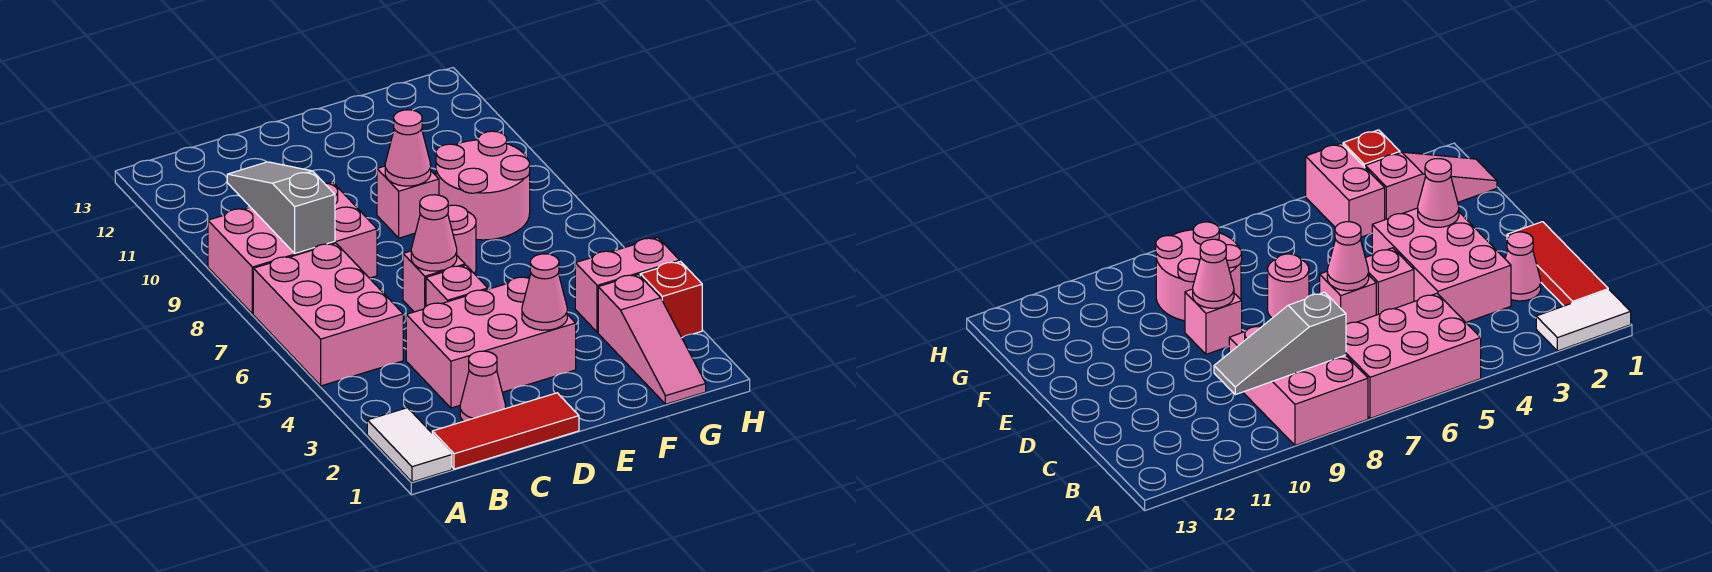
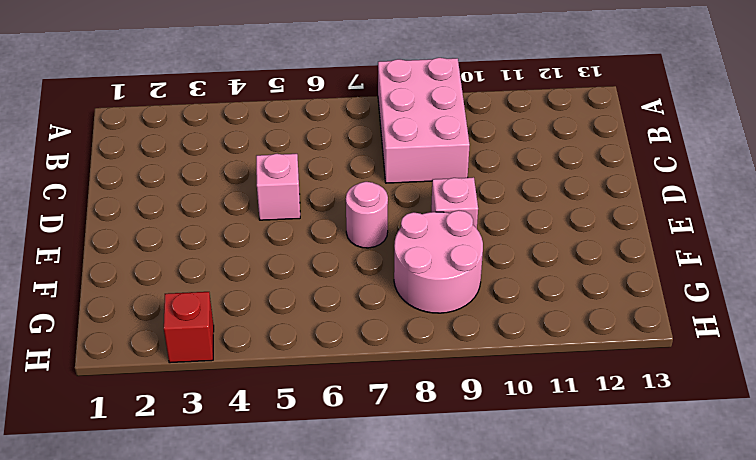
none -> white 1x2 tile [367,408,452,482]
none -> pink 2x3 brick [253,243,403,386]
none -> red 1x3 tile [432,393,579,469]

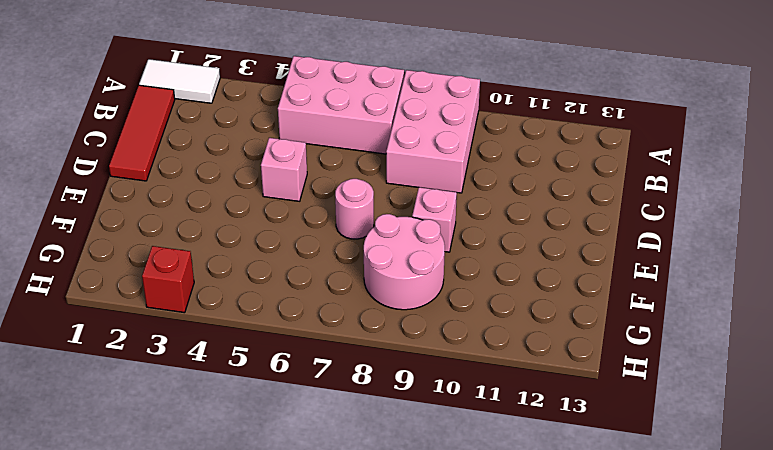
none -> pink 1x1 cone [460,351,506,421]
none -> pink 2x3 brick [406,277,576,408]
none -> pink 1x1 brick [403,251,465,312]

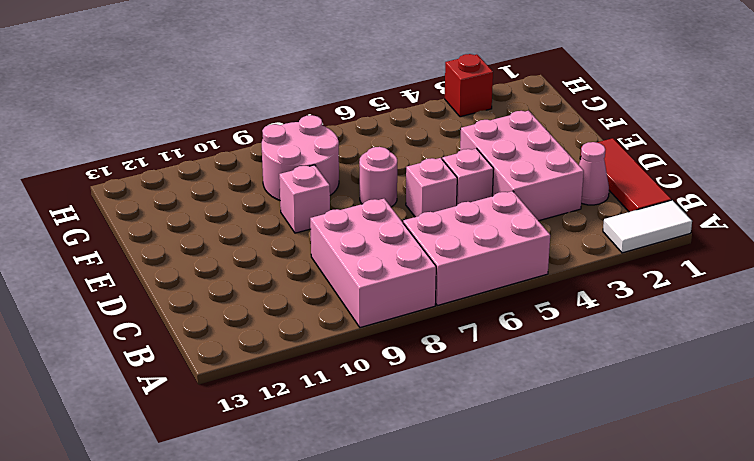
none -> pink 1x3 slope [598,274,706,404]
none -> pink 1x2 brick [575,238,680,332]
none -> grey 1x3 slope [227,162,335,253]

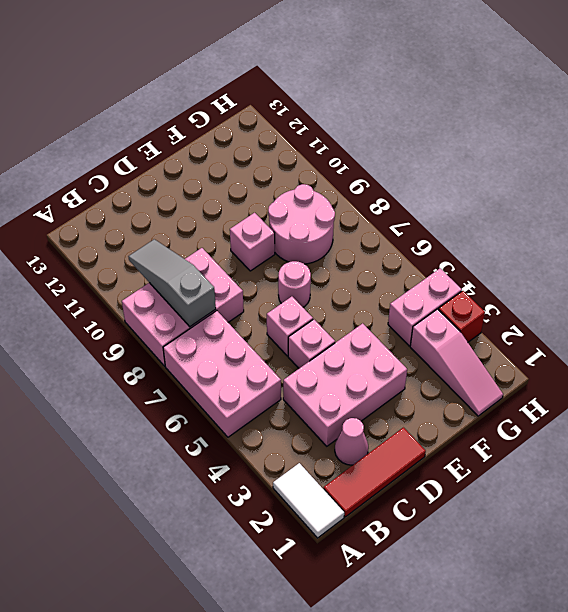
none -> pink 1x1 cone [411,195,457,271]
none -> pink 1x1 cone [522,254,567,330]
none -> pink 1x1 cone [385,110,431,186]

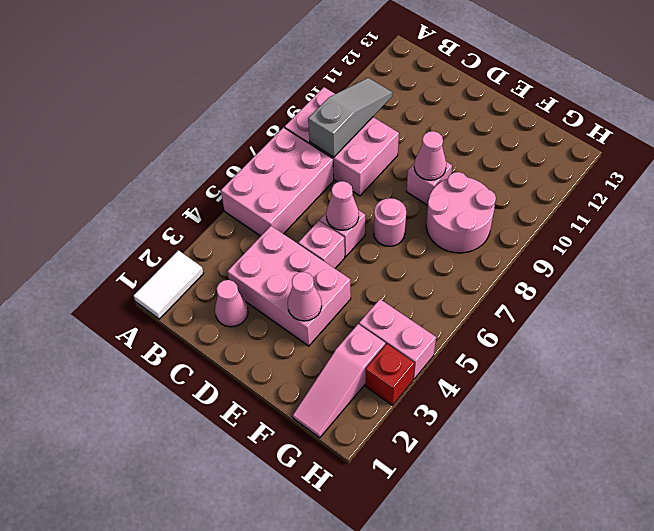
none -> red 1x3 tile [432,393,579,469]

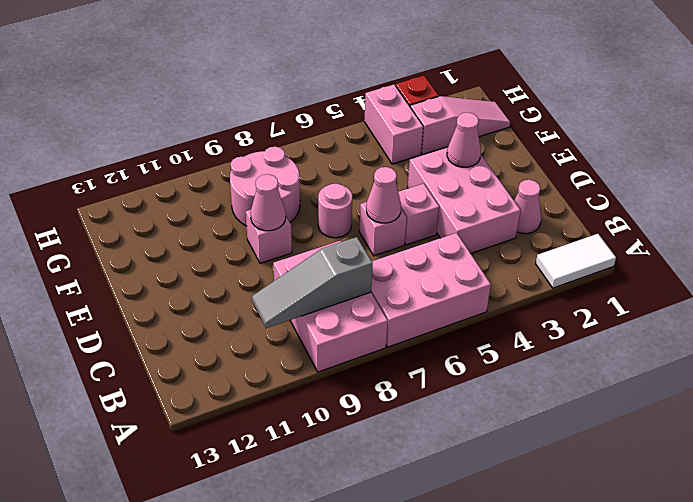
none -> red 1x3 tile [432,393,579,469]

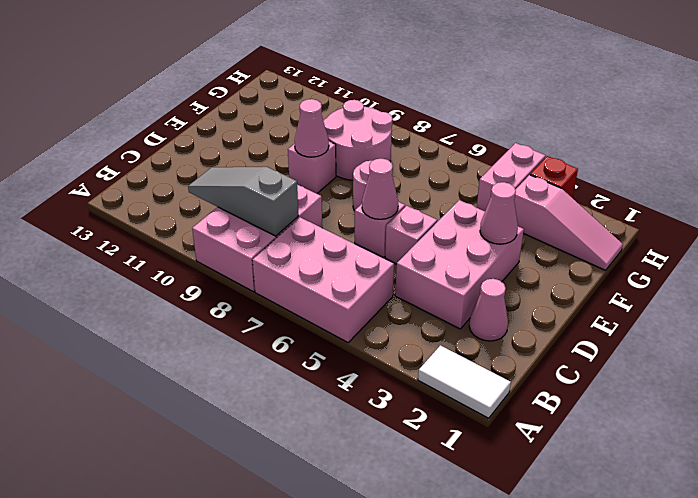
none -> red 1x3 tile [432,393,579,469]

